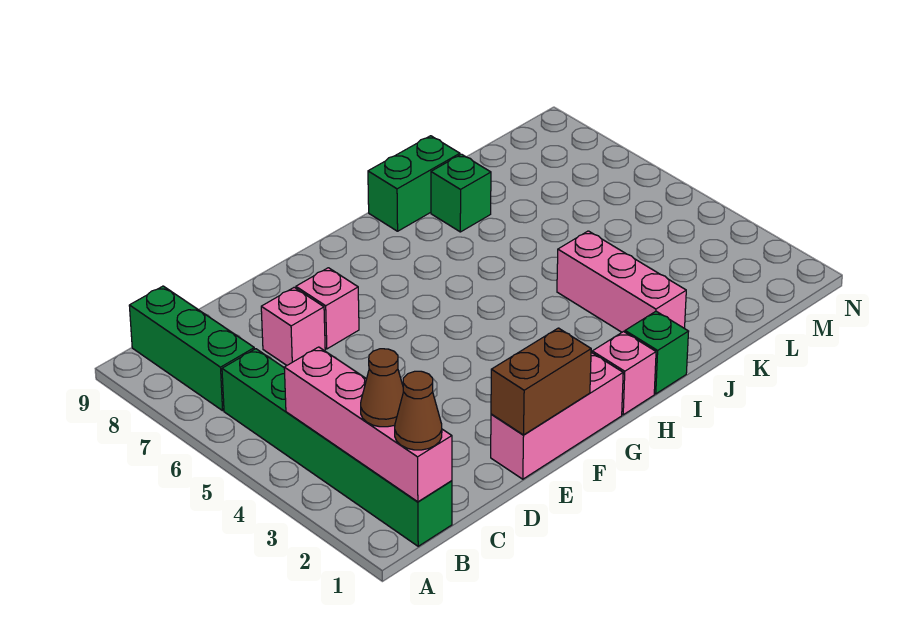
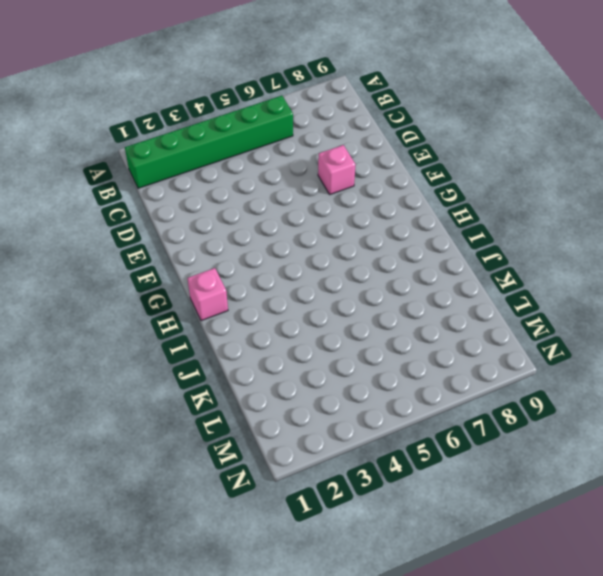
none -> green 1x3 brick [129,286,254,411]
none -> pink 1x1 brick [261,287,325,365]
none -> pink 1x3 brick [491,352,623,479]

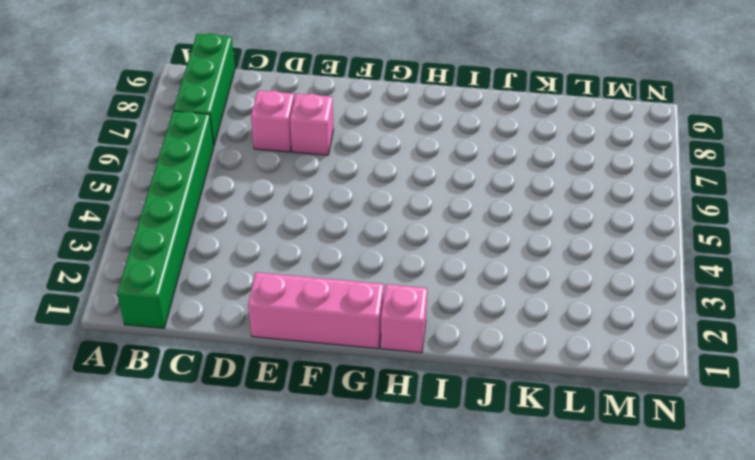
none -> green 1x1 brick [625,311,689,394]
none -> green 1x2 brick [368,136,460,231]
none -> pink 1x3 brick [557,231,686,332]

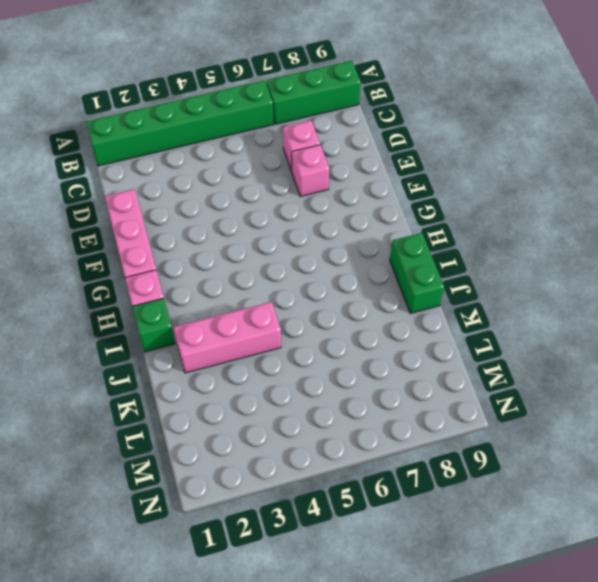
none -> green 1x1 brick [431,154,491,232]
none -> pink 1x4 brick [284,347,452,502]
none -> brown 1x2 brick [491,328,591,435]

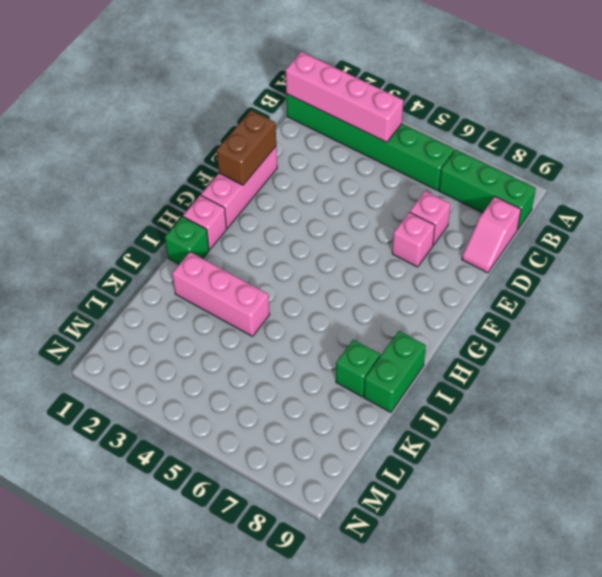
pink 1x2 slope [462,197,521,273] -> none
none -> brown 1x1 cone [395,371,442,450]
none -> brown 1x1 cone [361,349,403,427]

